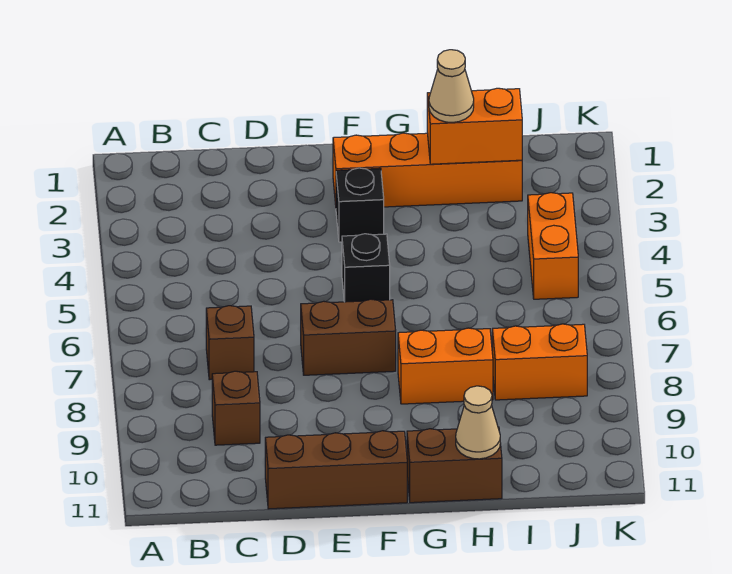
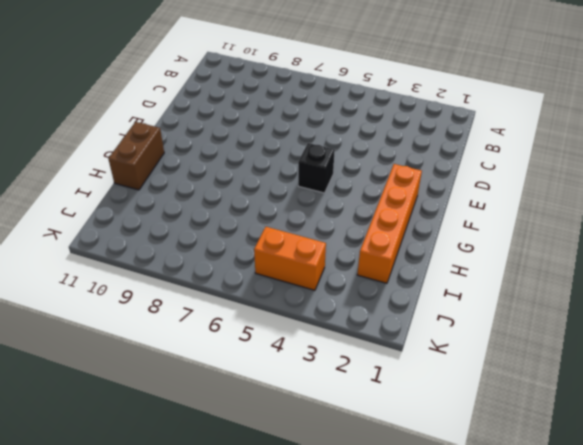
none -> brown 1x1 brick [206,306,254,380]
none -> brown 1x1 brick [212,371,260,445]
none -> brown 1x3 brick [265,431,407,509]

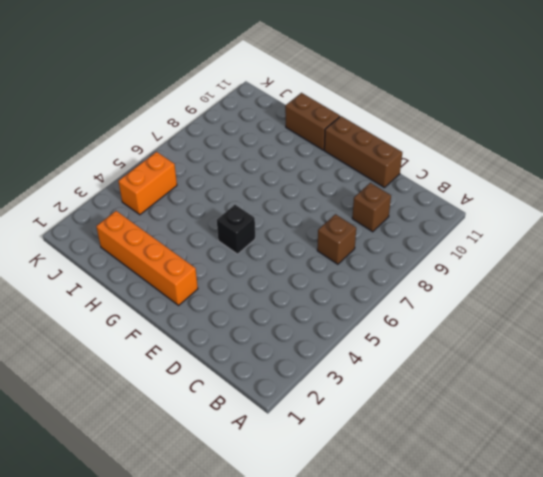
none -> brown 1x2 brick [301,299,396,375]
none -> black 1x1 brick [336,168,384,242]
none -> orange 1x2 brick [398,328,493,404]

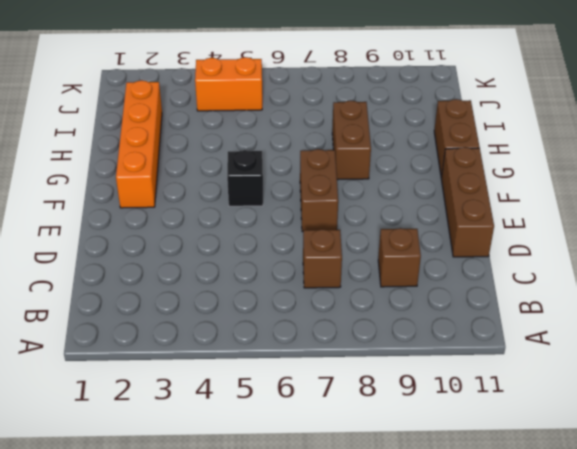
brown 1x2 brick [332,100,371,180] -> orange 1x2 brick [398,328,493,404]
none -> black 1x1 brick [336,168,384,242]
none -> orange 1x2 brick [492,324,587,400]
none -> orange 1x2 brick [427,88,522,164]

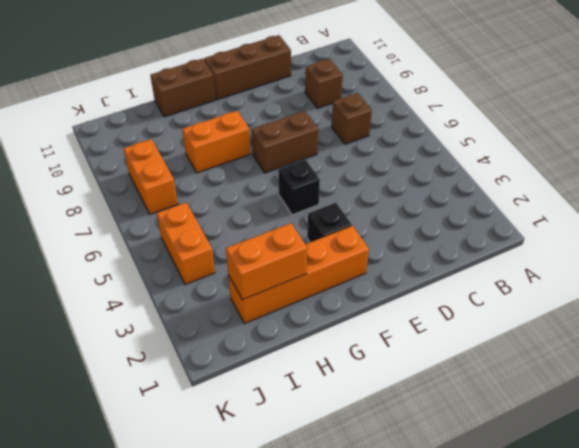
orange 1x2 brick [123,139,178,214] -> orange 1x2 brick turned to [492,324,587,400]
none -> tan 1x1 cone [456,386,500,459]
none -> tan 1x1 cone [429,50,474,123]

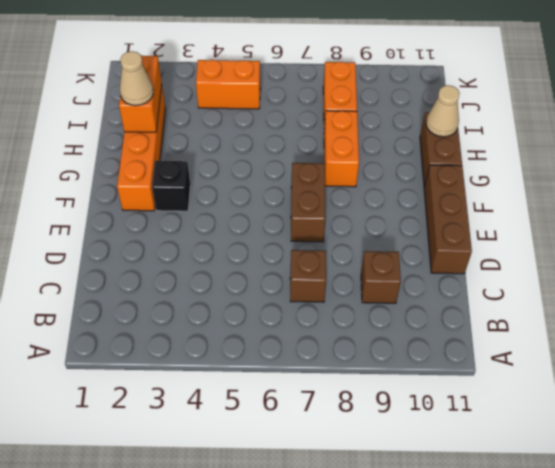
none -> black 1x1 brick [342,234,390,302]

